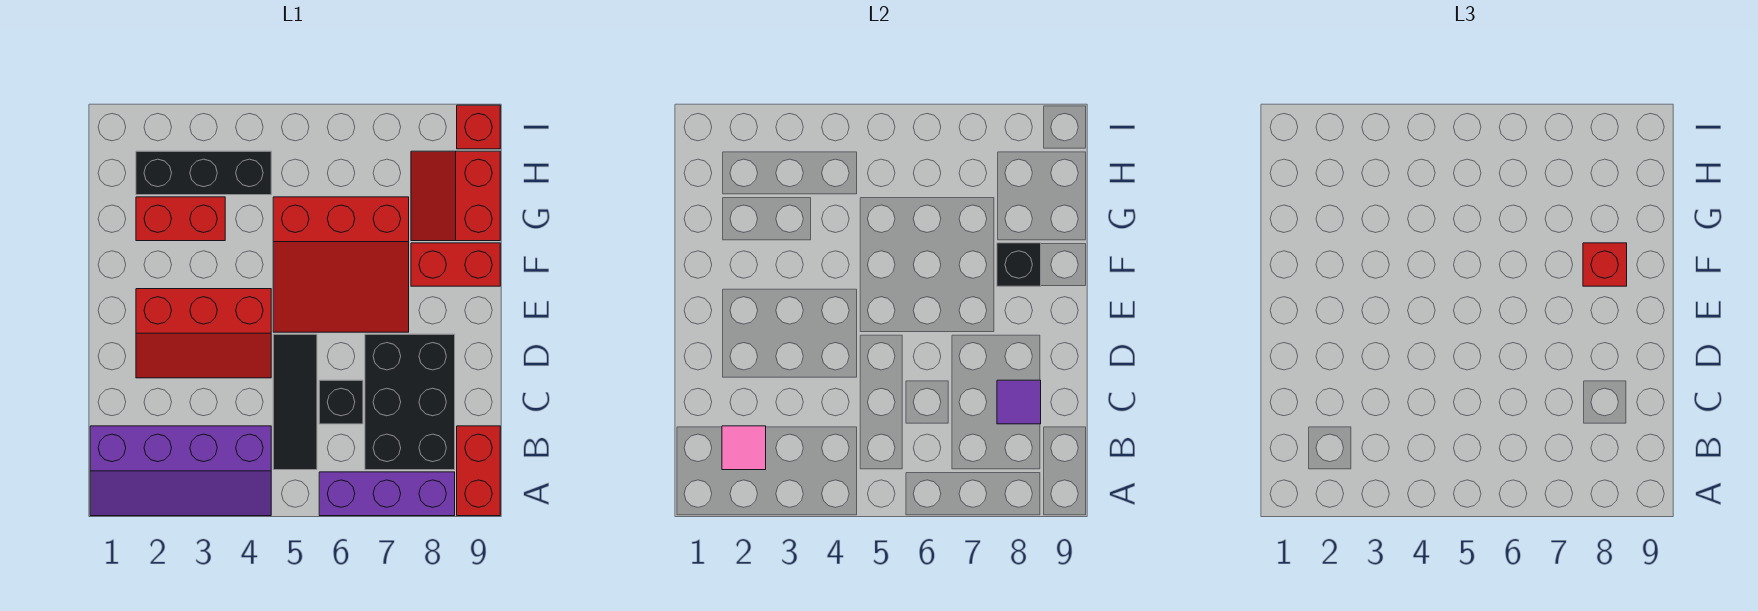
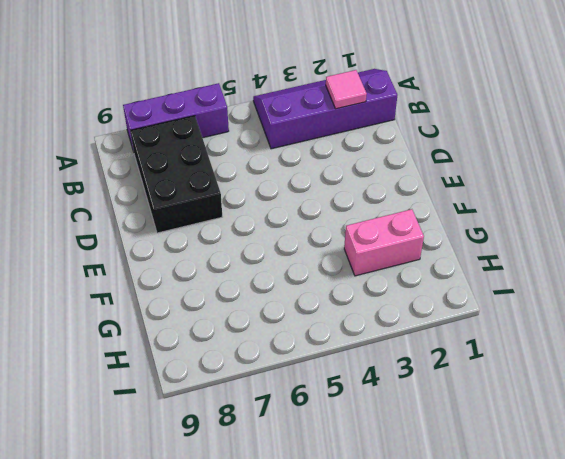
pink 1x2 brick [344,209,424,276] -> red 1x2 brick [136,197,225,241]
none -> red 1x2 brick [457,426,500,516]
none -> black 1x3 tile [273,334,317,470]
none -> black 1x1 brick [319,380,363,424]

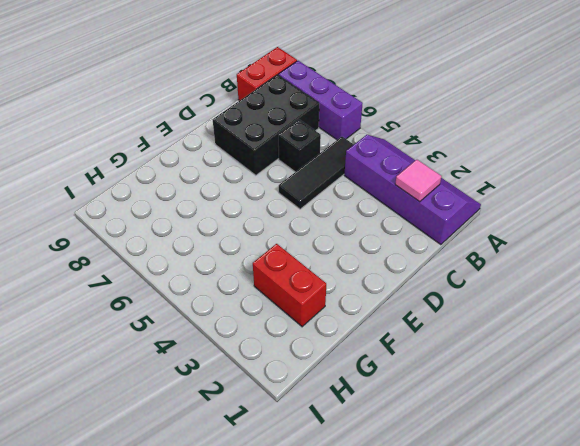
none -> red 2x3 slope [136,289,271,378]
none -> red 3x3 slope [273,197,409,332]
none -> red 1x2 brick [411,243,500,286]

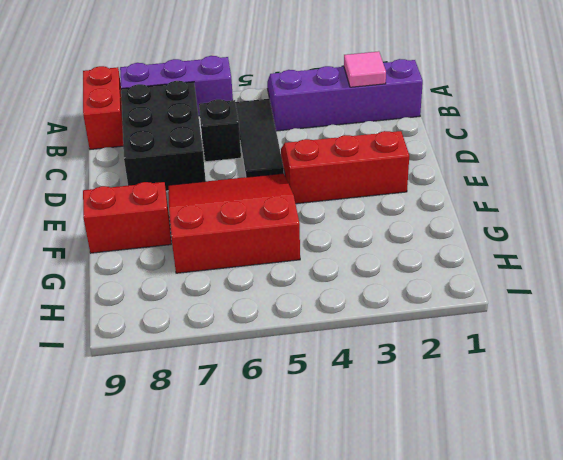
none -> red 1x2 brick [136,197,225,241]
none -> red 2x2 slope [411,151,500,241]
none -> black 1x3 brick [136,151,271,195]

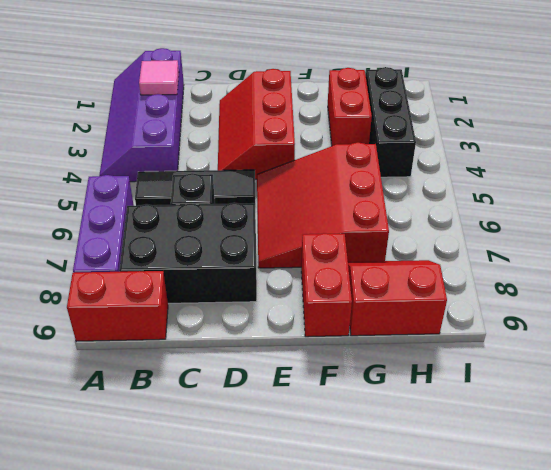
none -> red 1x1 brick [457,105,500,149]
none -> purple 1x1 tile [997,380,1041,424]
none -> black 1x1 brick [997,243,1041,286]

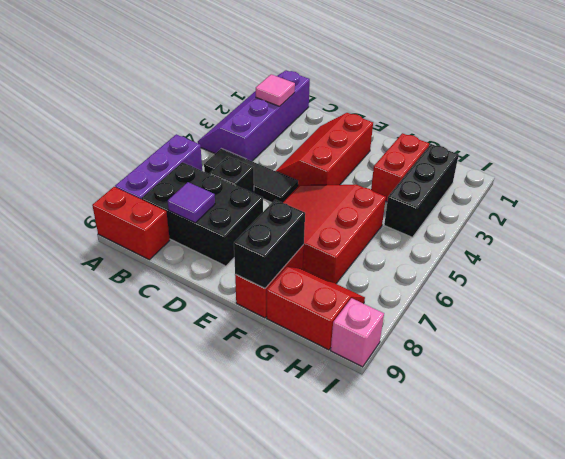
black 1x2 brick [234,200,305,288] -> black 1x1 brick [997,243,1041,286]
pink 1x1 brick [331,298,384,367] -> red 1x1 brick [457,105,500,149]
none -> red 1x1 brick [1583,243,1627,286]

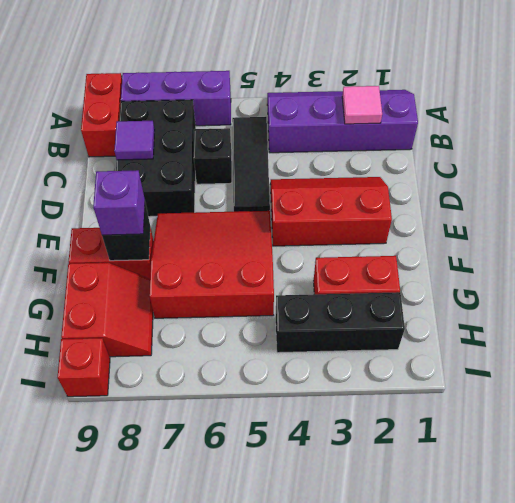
purple 1x1 brick [93,170,145,235] -> red 1x1 brick [1583,243,1627,286]

